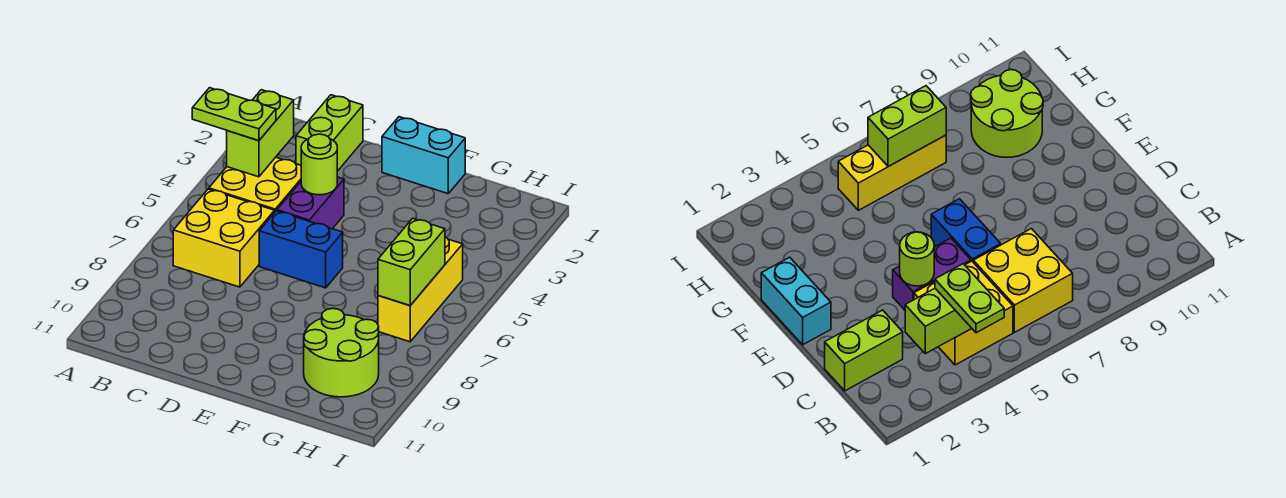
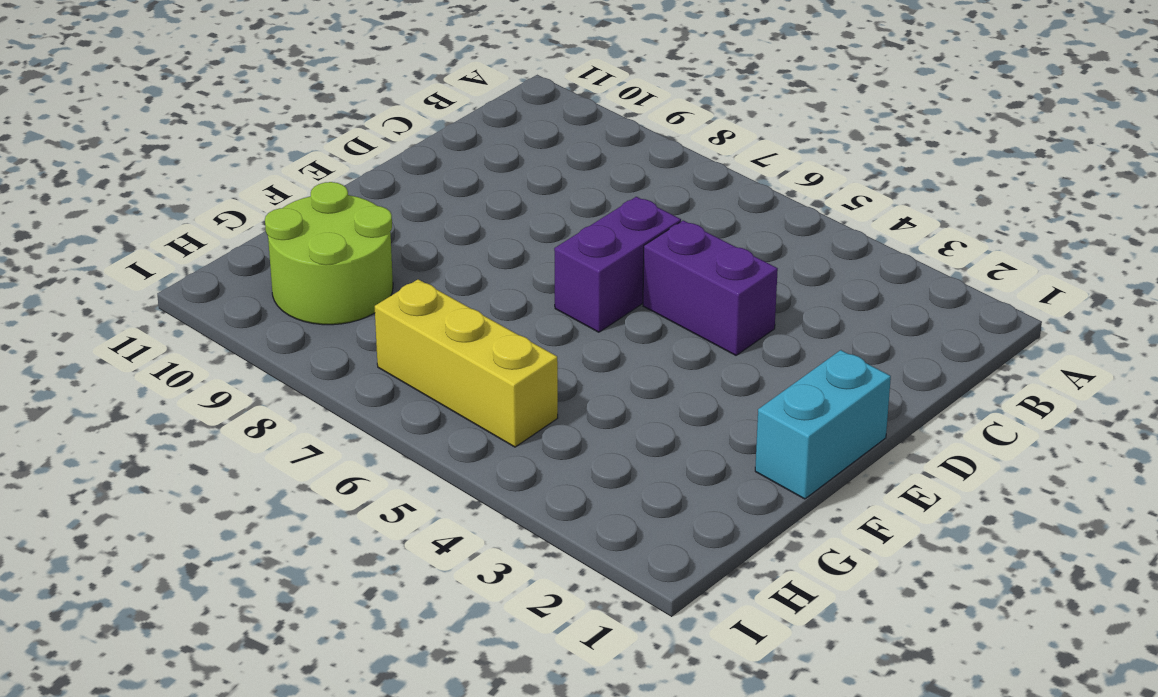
purple 1x2 brick [554,197,681,332] -> blue 1x2 brick [259,211,343,288]
none -> yellow 2x2 brick [209,157,301,212]
none -> yellow 2x2 brick [173,189,275,287]
none -> lime 1x2 brick [296,95,363,171]

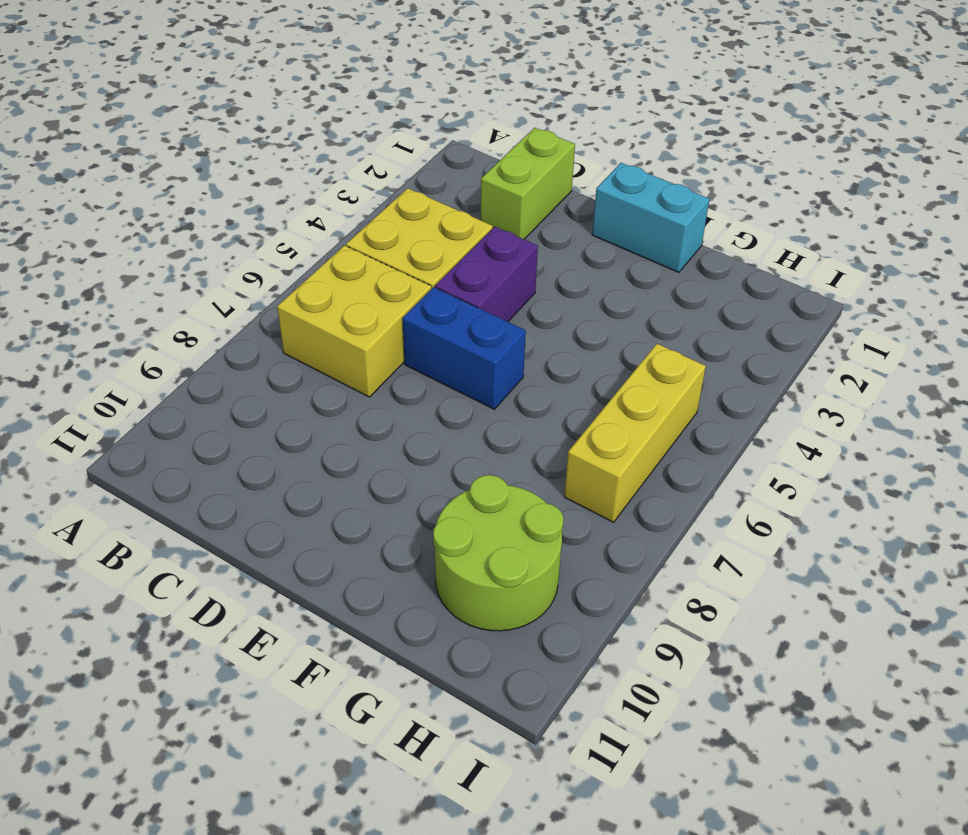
none -> lime 1x2 brick [227,90,294,177]
none -> lime 1x1 round brick [301,134,337,195]
none -> lime 1x2 brick [378,218,445,306]

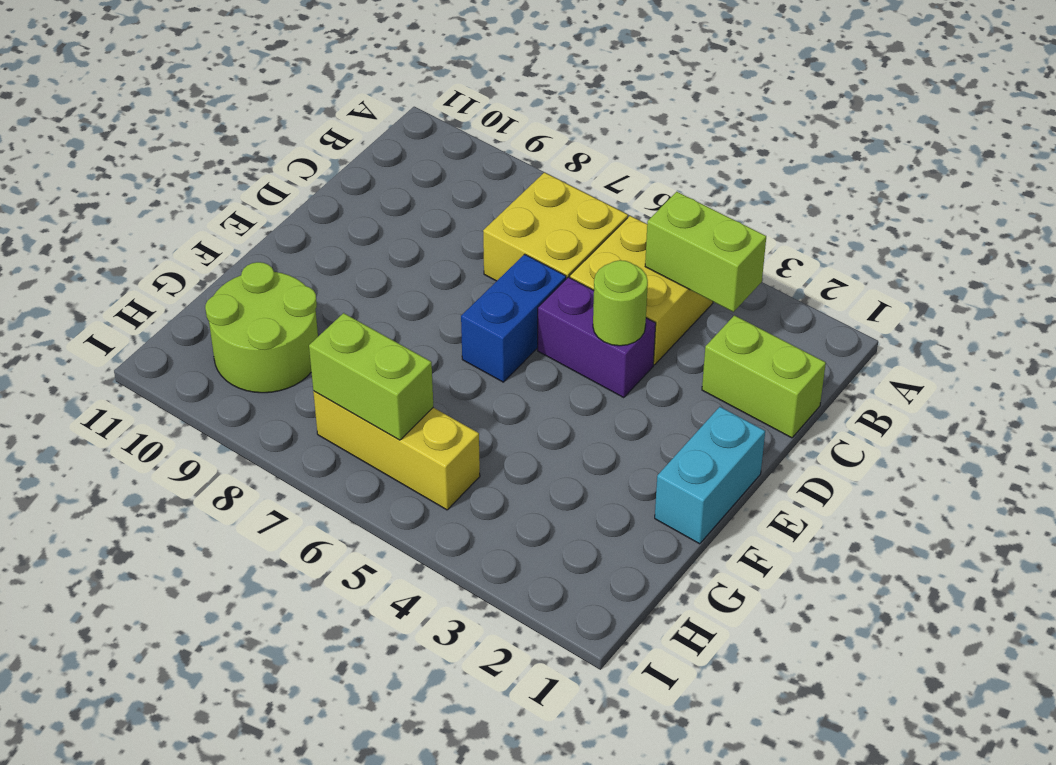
none -> lime 1x2 plate [192,88,276,141]

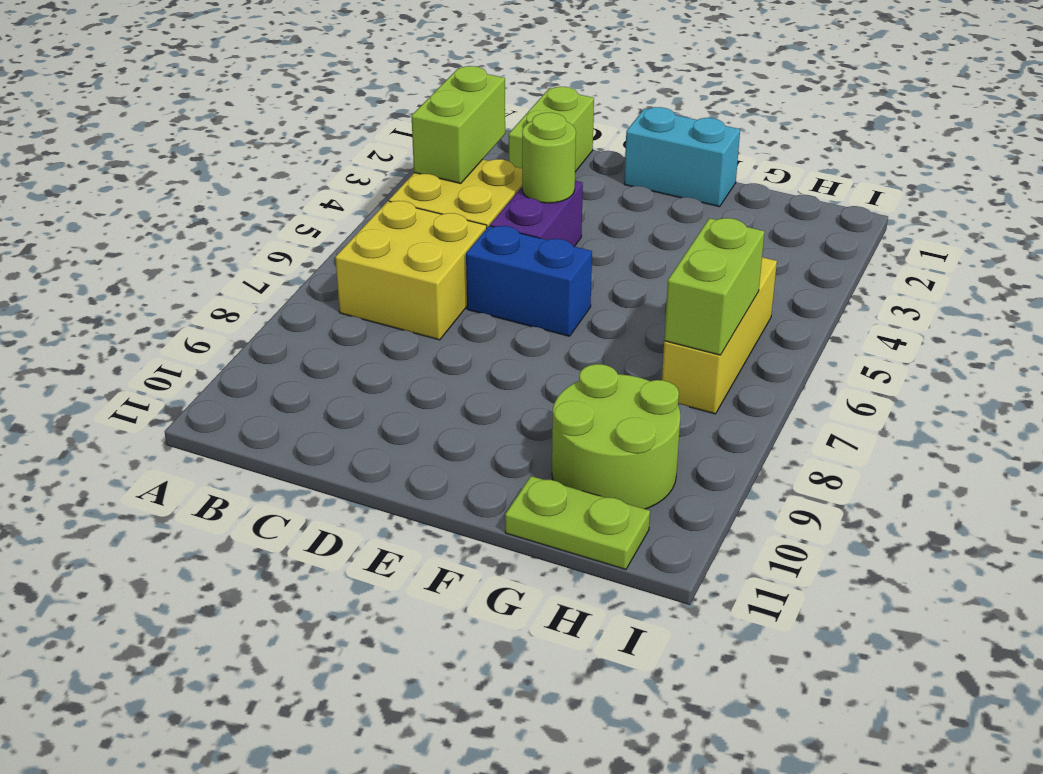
lime 1x2 plate [505,476,650,570] -> lime 1x2 plate moved to [192,88,276,141]

